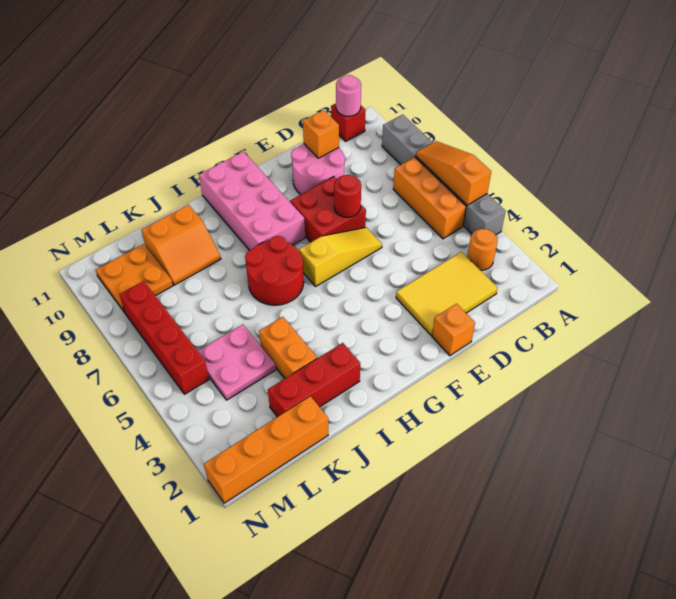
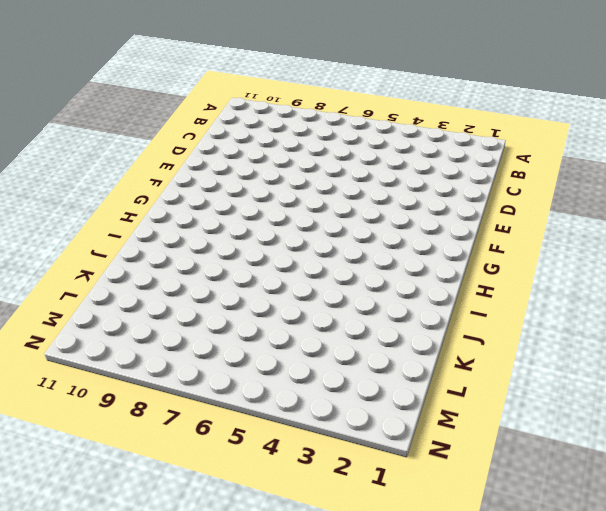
none -> grey 1x6 brick [382,115,506,235]
none -> orange 1x1 round brick [467,229,498,270]
none -> orange 1x3 brick [393,157,466,239]

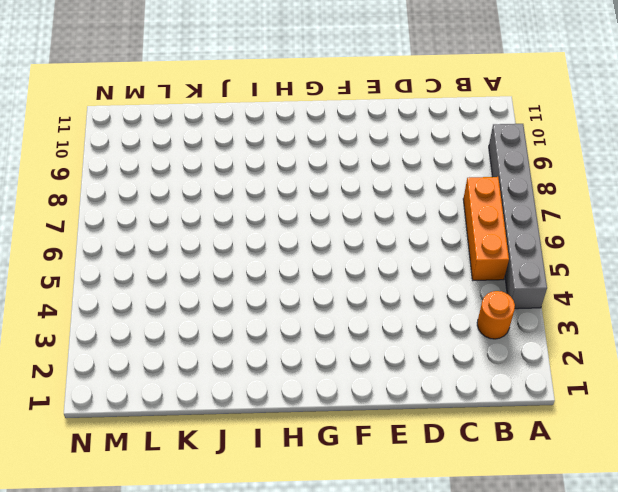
none -> red 1x1 brick [331,104,366,141]
none -> yellow 2x3 tile [396,252,498,335]
none -> pink 2x2 round brick [291,144,345,195]

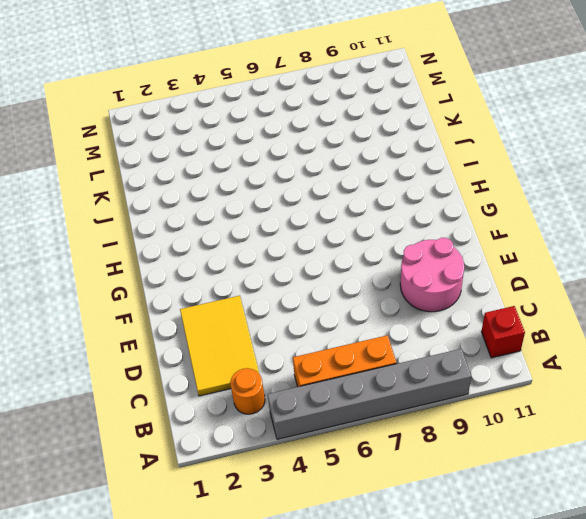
none -> orange 1x1 brick [432,304,475,356]
none -> yellow 1x3 slope [299,227,382,286]
none -> red 2x2 brick [290,177,366,242]

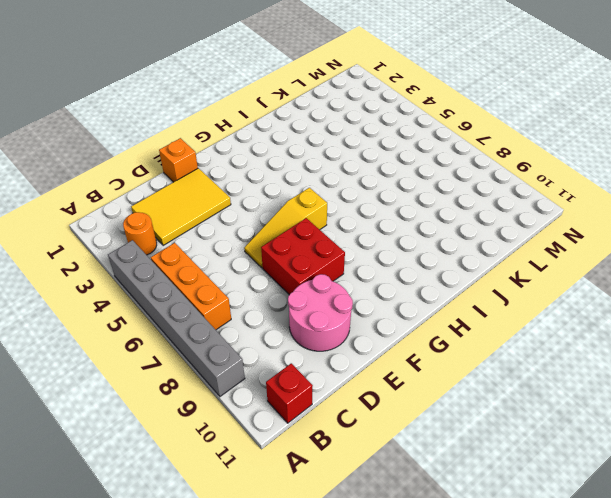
none -> pink 2x4 brick [199,152,305,250]
none -> red 2x2 round brick [245,236,304,305]
none -> red 1x3 brick [268,343,360,417]

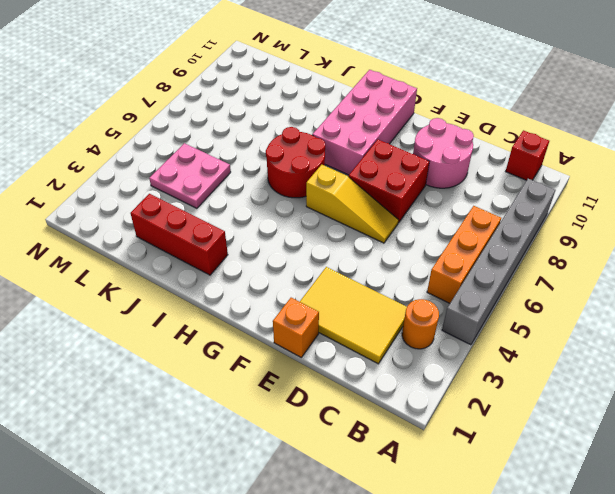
none -> orange 1x2 brick [259,317,317,378]
none -> orange 2x2 slope [141,205,221,285]
none -> orange 1x4 brick [204,396,328,503]

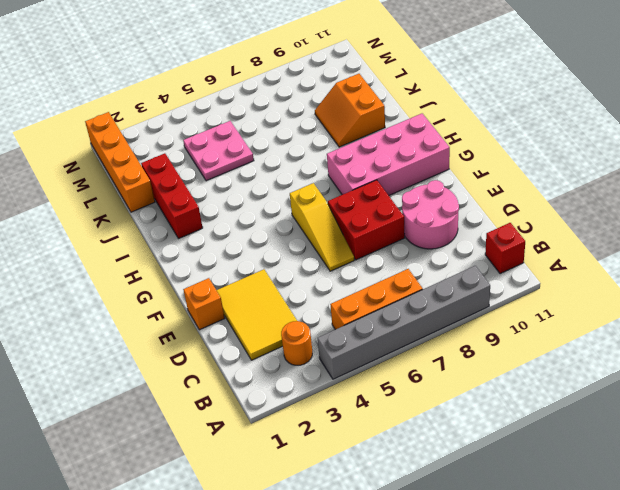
none -> red 2x2 round brick [245,236,304,305]
none -> orange 1x2 brick [259,317,317,378]
none -> orange 2x2 plate [96,244,173,313]

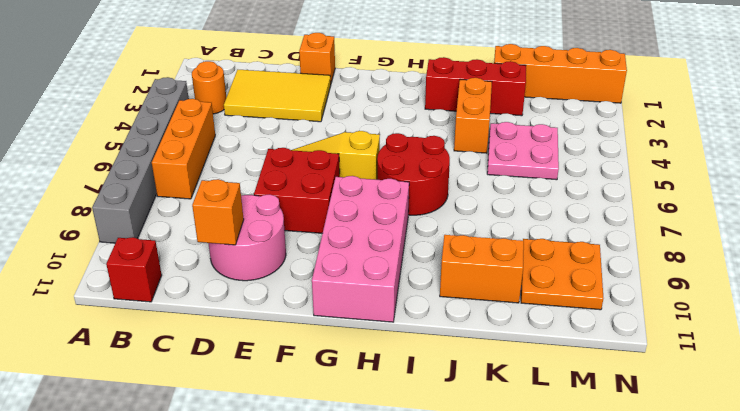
none -> red 1x4 brick [119,281,209,394]
none -> orange 1x3 slope [416,141,491,205]
none -> pink 1x1 round brick [336,75,361,116]

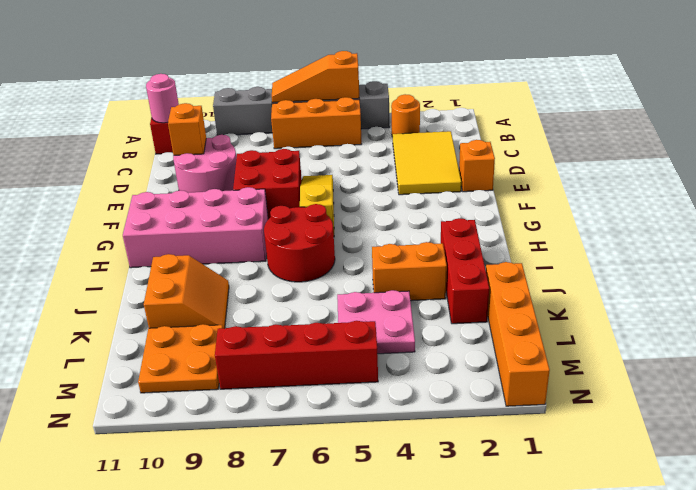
none -> red 1x1 round brick [334,175,361,217]

